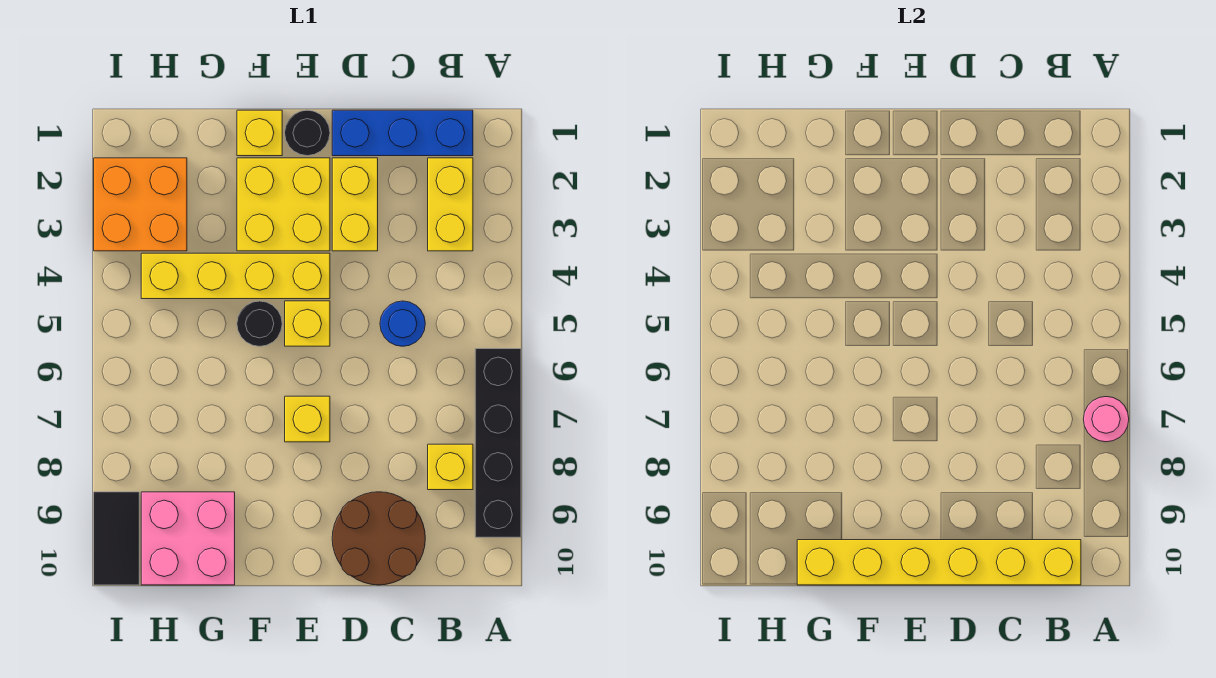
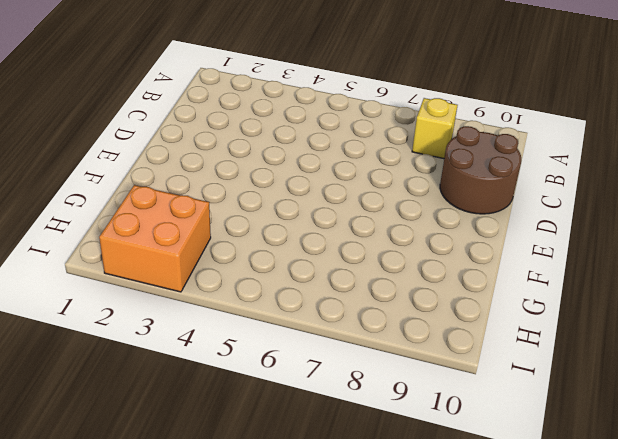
none -> black 1x4 brick [475,349,521,537]
none -> blue 1x3 brick [332,110,473,156]
none -> yellow 1x2 brick [428,158,473,251]

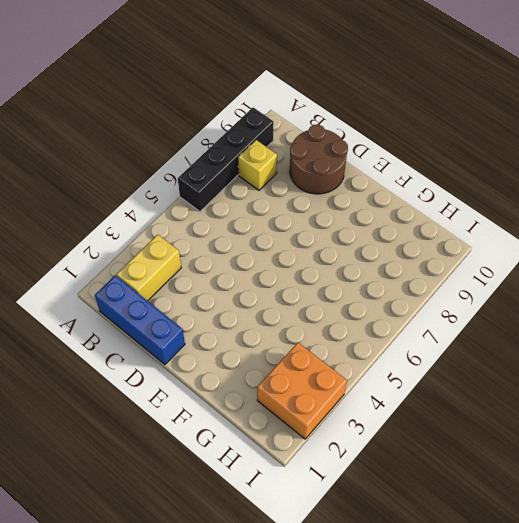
none -> blue 1x1 round brick [380,301,425,346]
none -> yellow 1x2 brick [332,158,378,251]
none -> black 1x1 round brick [285,110,330,156]

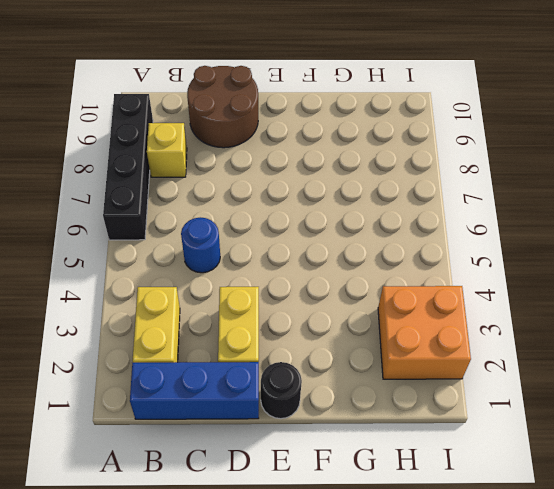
none -> yellow 2x2 brick [237,158,330,251]
none -> yellow 1x4 brick [141,253,330,299]
none -> yellow 1x1 brick [285,301,330,346]

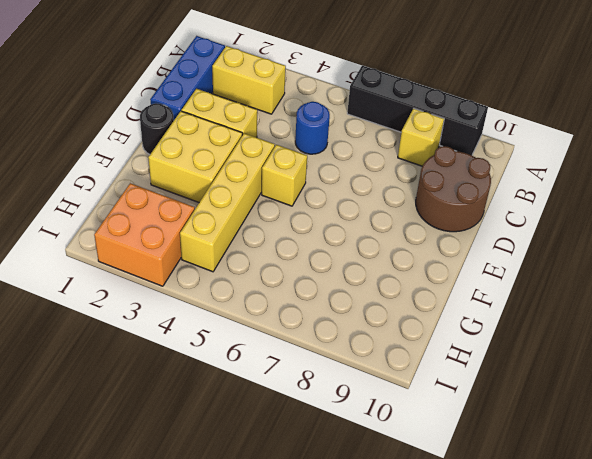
none -> yellow 1x1 brick [285,396,330,442]
none -> yellow 1x1 brick [237,110,282,156]
none -> black 1x1 round brick [237,301,282,346]

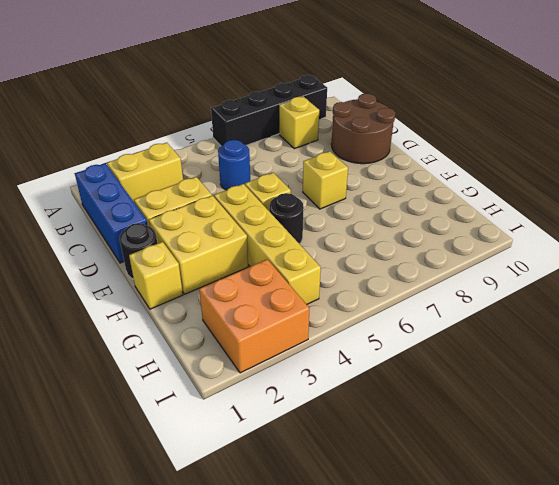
none -> pink 2x2 brick [141,492,235,585]
none -> black 1x2 tile [94,492,139,585]
none -> pink 1x1 round brick [1083,397,1129,442]

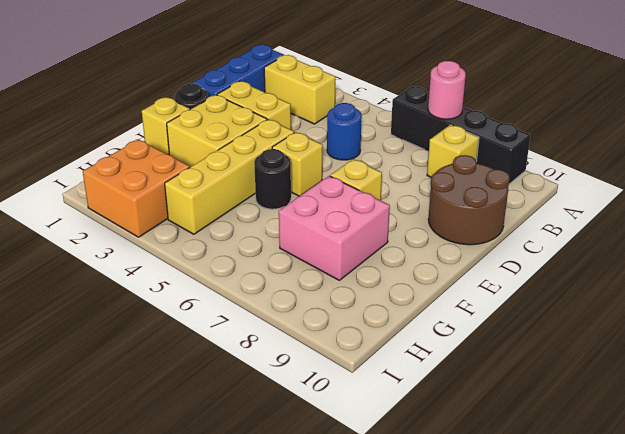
pink 2x2 brick [279,176,390,280] -> pink 2x2 brick moved to [141,492,235,585]
none -> black 1x2 tile [94,492,139,585]
none -> yellow 1x6 brick [797,540,1081,585]

